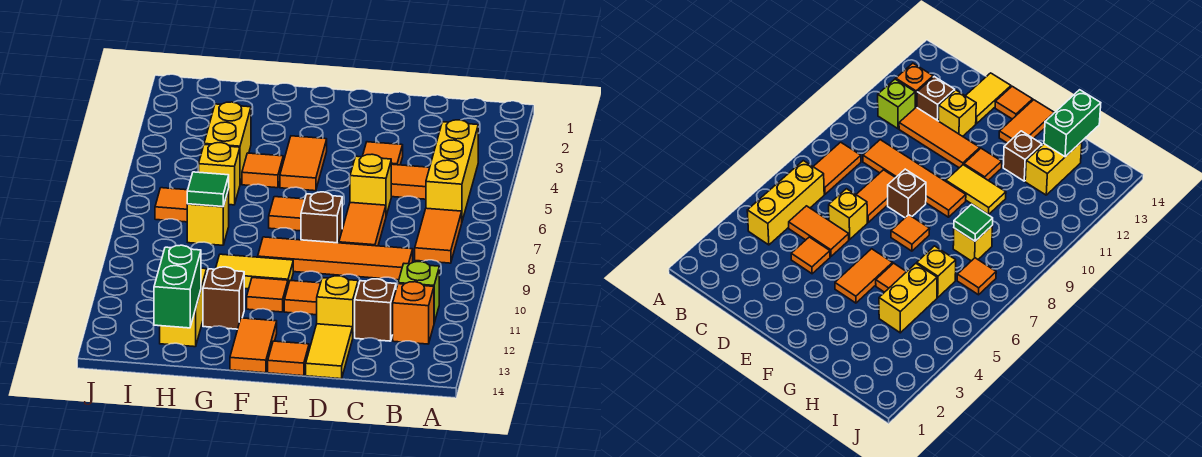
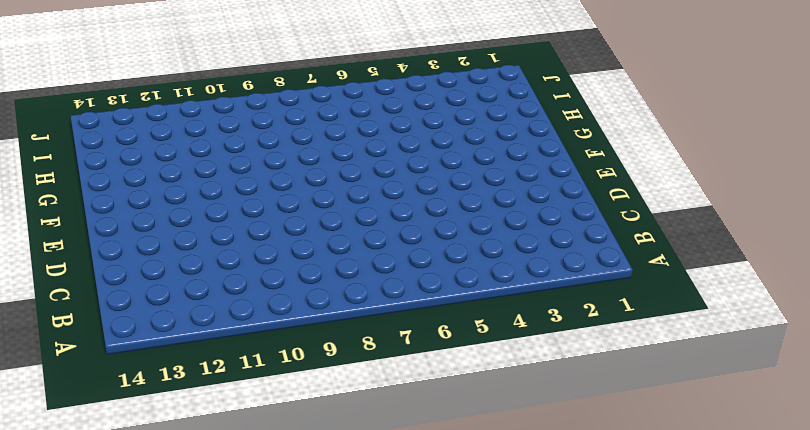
none -> yellow 1x3 brick [426,120,478,221]
none -> orange 1x2 tile [415,208,462,263]
none -> lime 1x1 brick [398,262,439,323]

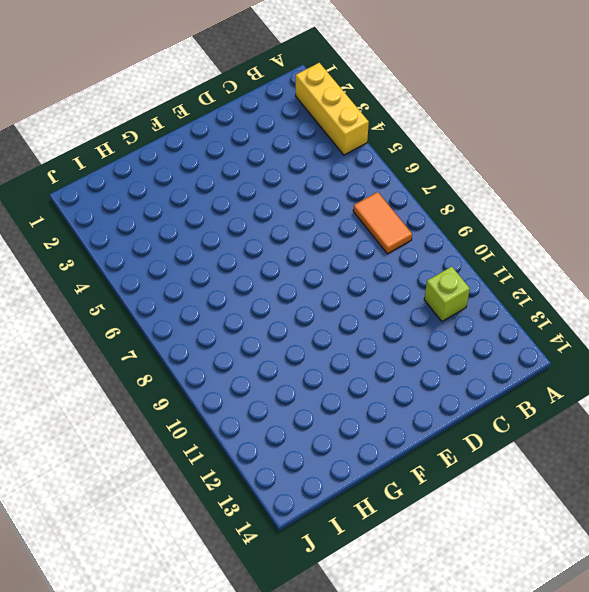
yellow 1x3 brick [296,63,369,155] -> yellow 1x3 brick moved to [426,120,478,221]
none -> orange 1x1 brick [393,282,434,344]
none -> orange 1x2 tile [391,164,430,199]
none -> orange 1x4 tile [258,237,413,280]

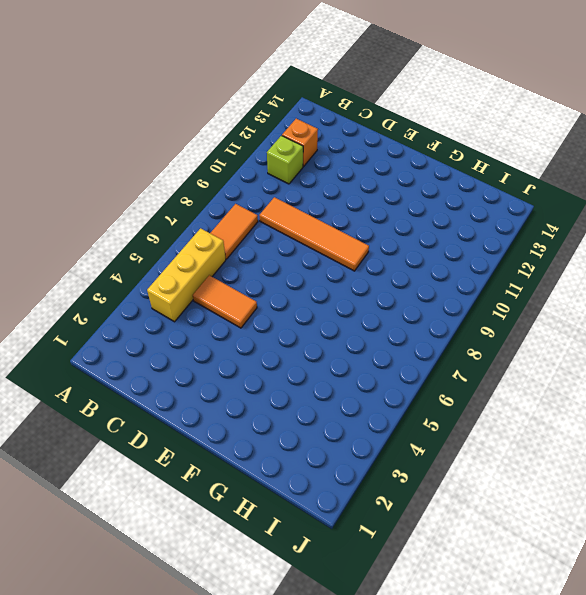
none -> orange 1x3 tile [284,281,320,315]
none -> brown 1x1 brick [355,279,396,341]
none -> orange 1x1 tile [363,142,403,165]

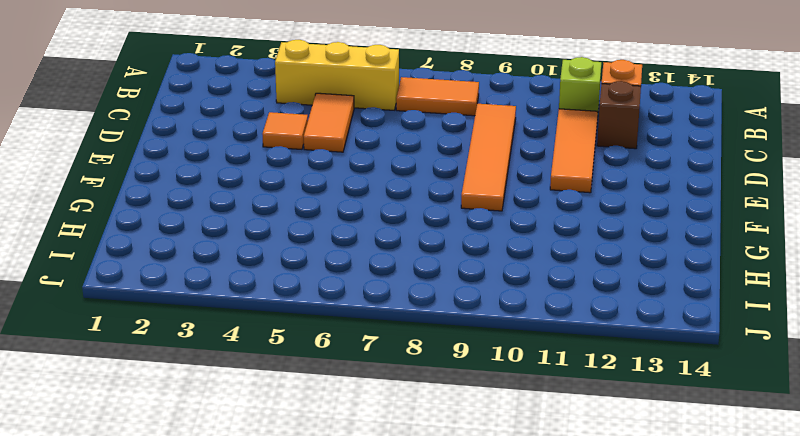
none -> yellow 1x1 brick [350,154,391,216]
none -> orange 1x2 tile [339,203,386,246]
none -> yellow 1x1 brick [317,276,358,336]

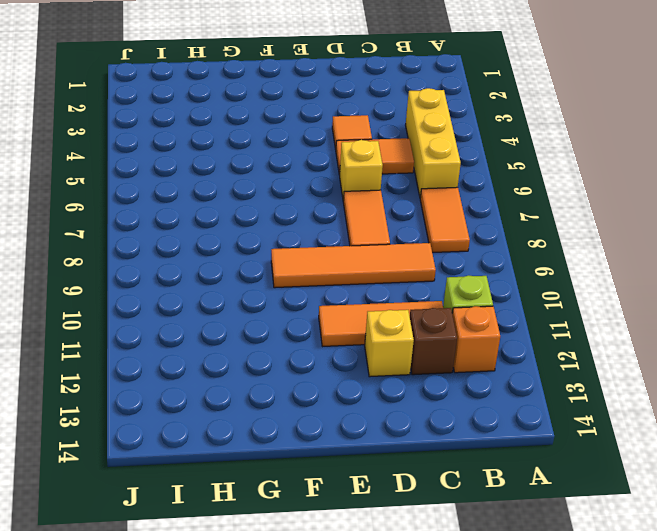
none -> yellow 1x2 tile [306,324,353,379]
none -> brown 1x1 brick [301,192,342,243]
none -> orange 1x1 tile [268,341,309,376]

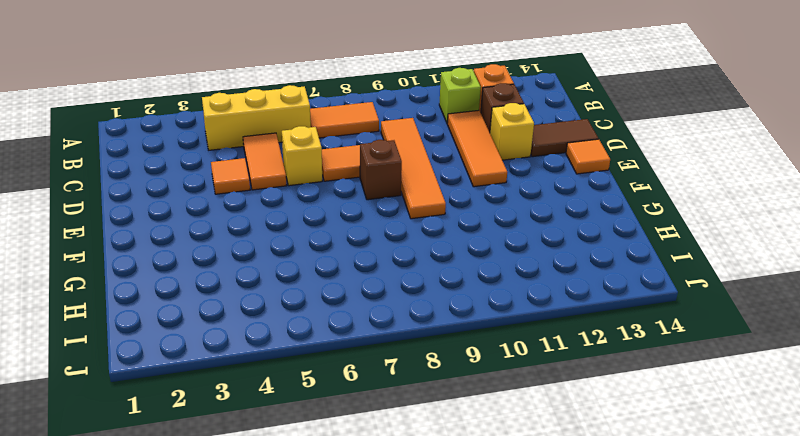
brown 1x2 tile [531,119,598,157] -> yellow 1x2 tile [306,324,353,379]
none -> orange 1x2 tile [280,136,327,191]
none -> orange 1x1 tile [269,197,305,231]
none -> yellow 1x2 tile [216,254,293,289]

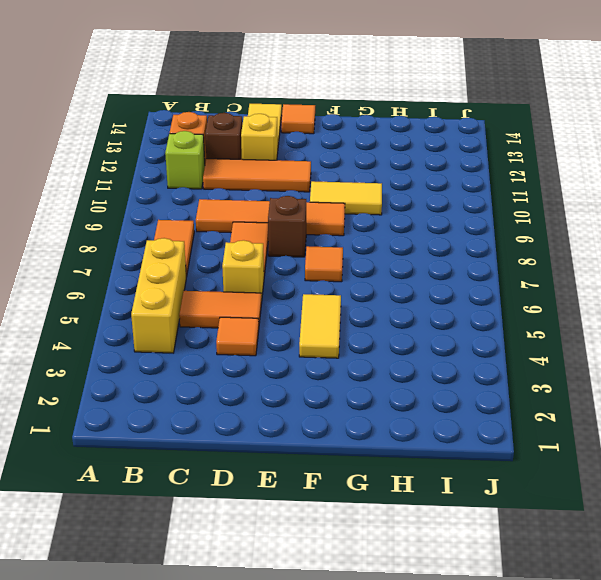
yellow 1x2 tile [299,294,341,358] -> orange 1x2 tile [280,136,327,191]
none -> orange 1x1 tile [247,278,288,312]
none -> orange 1x2 tile [230,318,277,373]
none -> orange 1x1 tile [242,153,283,188]

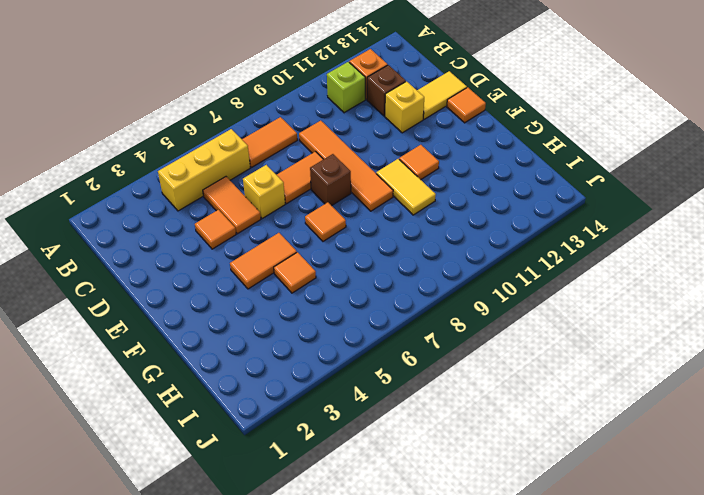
none -> orange 1x3 tile [284,281,320,315]
none -> orange 1x2 tile [230,318,277,373]
none -> brown 1x1 brick [203,267,244,329]

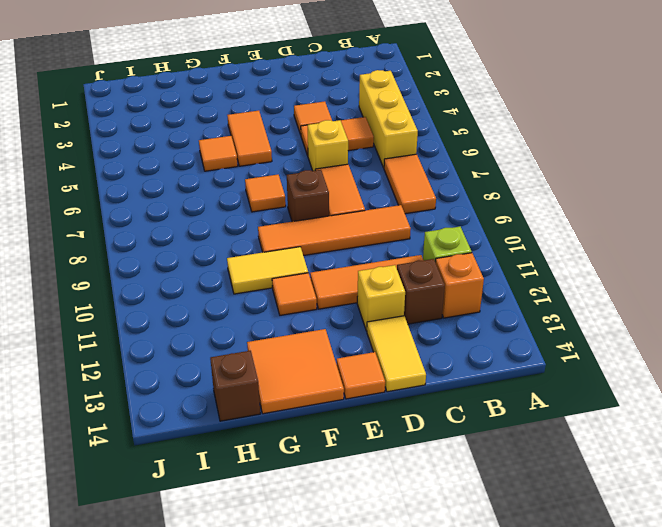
orange 2x2 tile [247,329,344,414] -> orange 1x2 tile [230,318,277,373]
brown 1x1 brick [210,351,260,421] -> brown 1x1 brick moved to [203,267,244,329]
none -> yellow 1x2 brick [204,102,251,183]
none -> yellow 1x1 brick [199,143,240,205]
none -> yellow 1x1 brick [187,189,229,245]

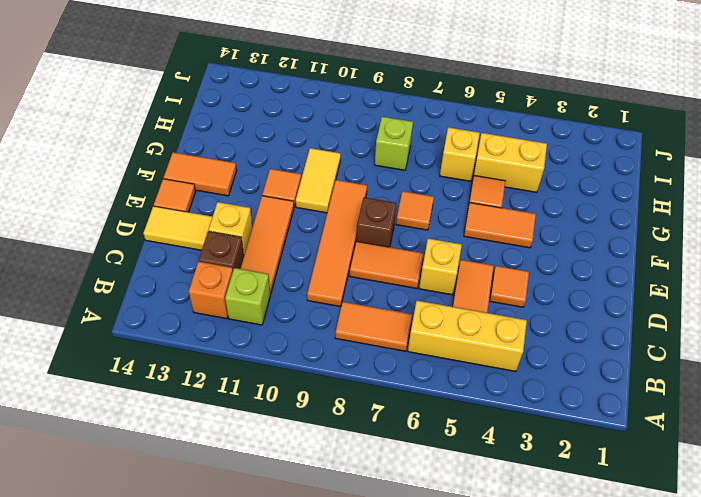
lime 1x1 brick [375,117,413,170] -> yellow 1x1 brick [187,189,229,245]
none -> brown 1x1 brick [203,267,244,329]
none -> yellow 1x2 brick [160,268,207,347]
none -> orange 1x1 tile [155,188,188,222]

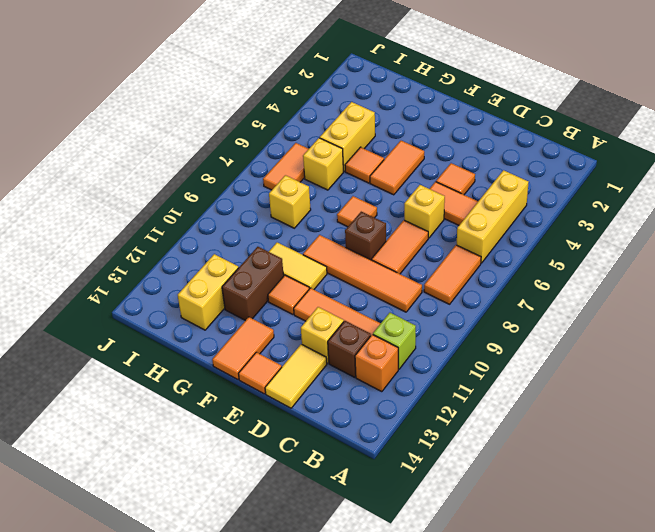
brown 1x2 brick [222,247,284,320] -> brown 1x1 brick [203,267,244,329]
orange 1x2 tile [263,143,308,190] -> orange 1x1 tile [155,188,188,222]
none -> green 1x1 tile [187,172,229,207]
none -> green 1x2 brick [154,245,201,328]

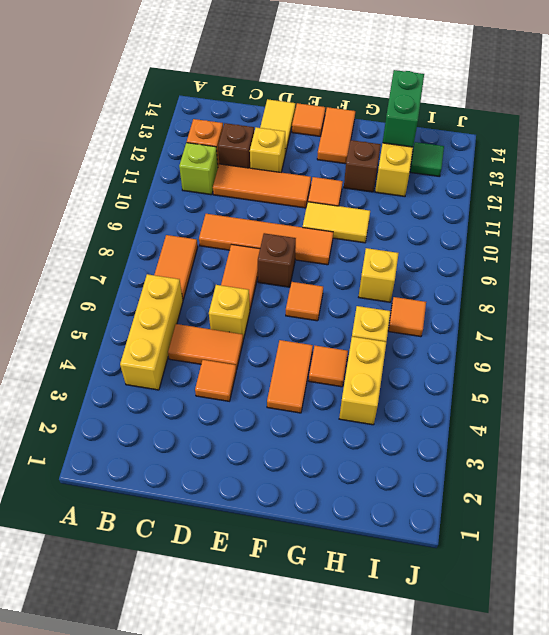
green 1x1 tile [410,142,444,177] -> green 1x1 tile moved to [187,172,229,207]

